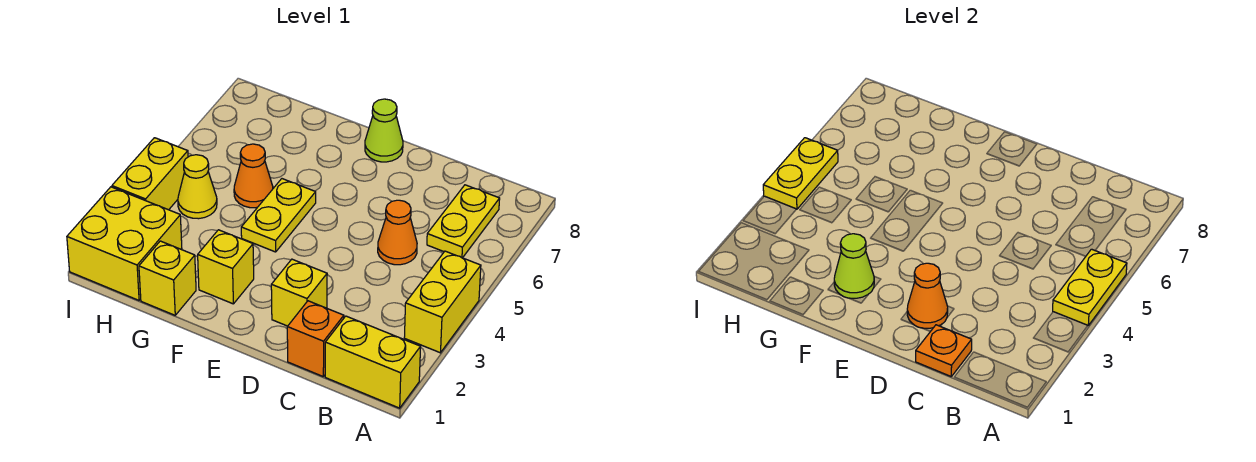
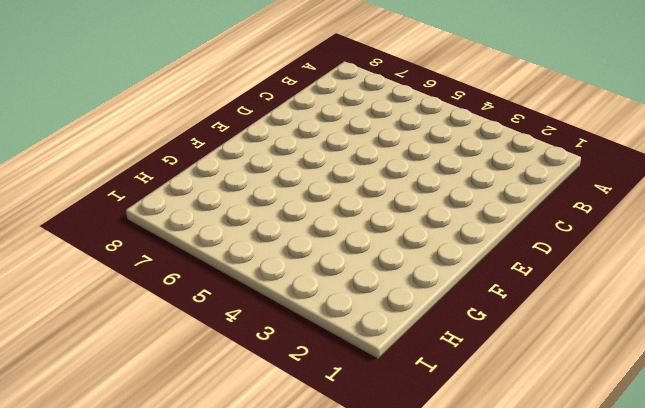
none -> yellow 1x2 brick [325,316,421,408]
none -> yellow 1x2 brick [404,251,481,353]
none -> yellow 1x2 plate [427,185,500,258]

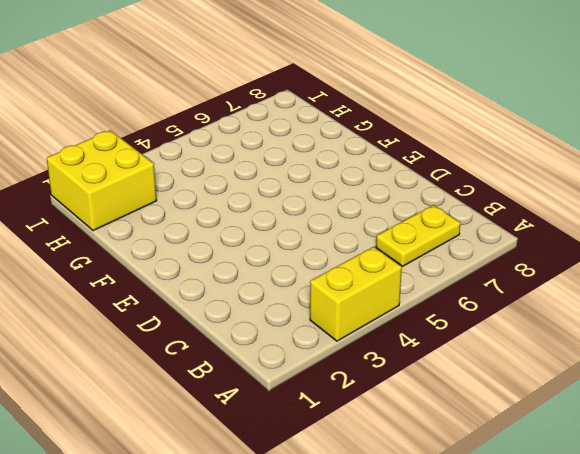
none -> yellow 1x2 brick [325,316,421,408]
none -> orange 1x1 brick [287,301,344,376]
none -> orange 1x1 cone [378,200,417,265]

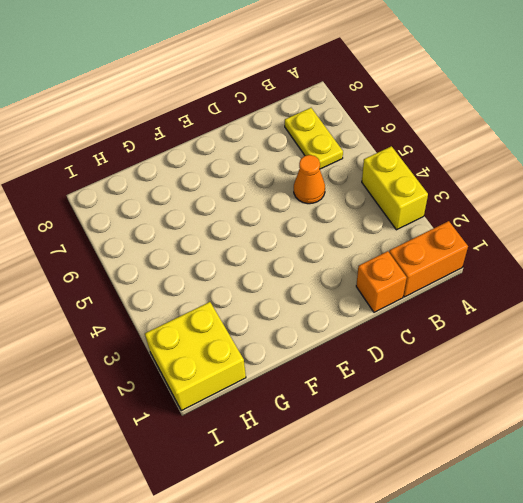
orange 1x2 brick [389,221,468,297] -> yellow 1x2 brick [325,316,421,408]
none -> yellow 1x1 brick [271,259,327,326]
none -> lime 1x1 cone [365,99,403,162]
none -> yellow 1x1 brick [198,230,254,304]

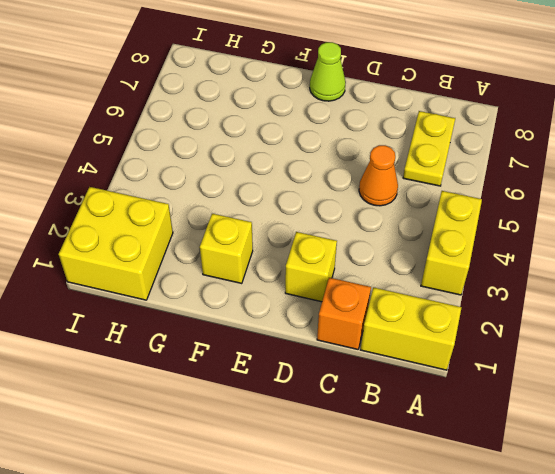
none -> yellow 1x2 plate [241,179,316,252]
none -> yellow 1x1 brick [139,241,196,315]
none -> orange 1x1 cone [234,144,273,208]

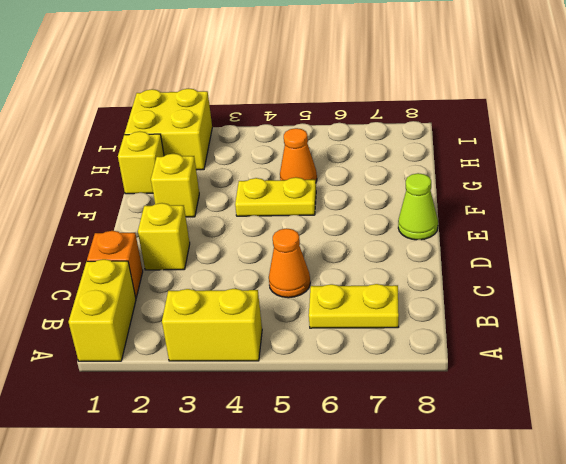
none -> yellow 1x1 cone [178,155,217,219]
none -> yellow 1x2 brick [112,138,188,210]
none -> yellow 1x2 plate [1053,249,1127,325]

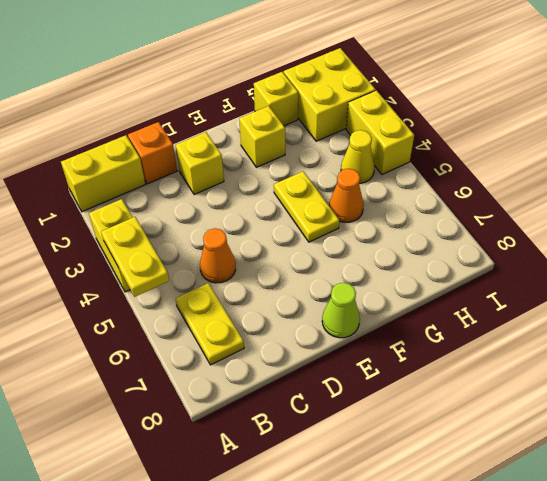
none -> orange 1x1 plate [916,325,972,376]
none -> orange 1x1 cone [907,263,948,329]
none -> lime 1x1 cone [834,234,874,298]

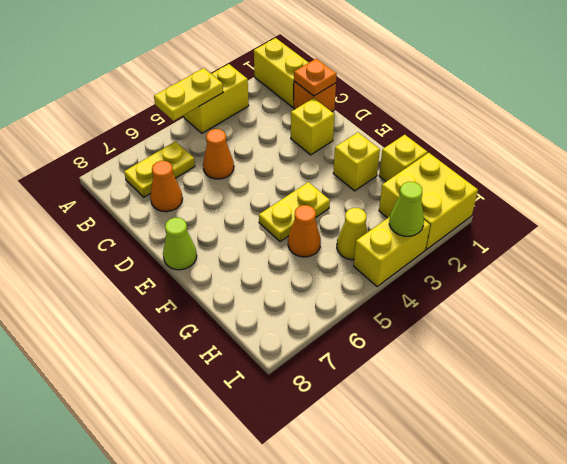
orange 1x1 cone [150,161,183,212] -> orange 1x1 cone moved to [907,263,948,329]
lime 1x1 cone [389,182,424,236] -> lime 1x1 cone moved to [834,234,874,298]
none -> yellow 1x2 plate [763,138,838,209]

